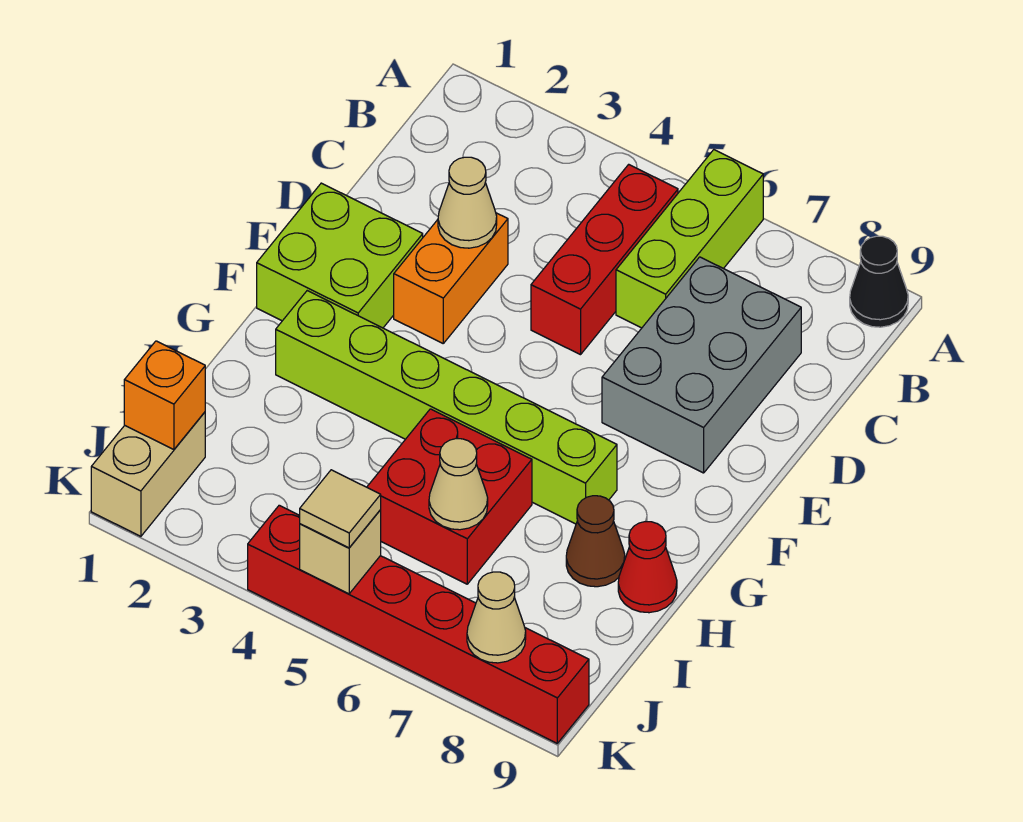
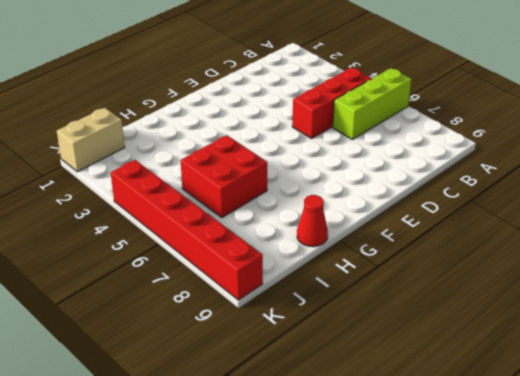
none -> black 1x1 cone [850,236,908,327]
none -> grey 2x3 brick [602,257,801,473]
none -> orange 1x2 brick [394,213,508,343]

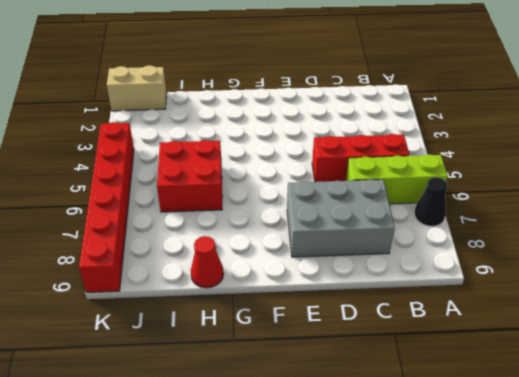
black 1x1 cone [414,177,447,226] -> black 1x1 cone moved to [850,236,908,327]
none -> orange 1x2 brick [394,213,508,343]
none -> lime 2x2 brick [257,183,423,328]
none -> lime 1x6 brick [276,291,617,524]

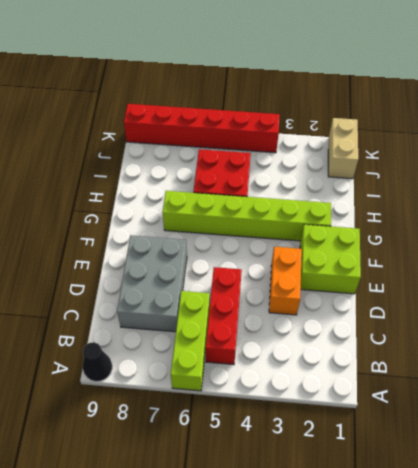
none -> brown 1x1 cone [566,496,625,587]
none -> red 1x1 cone [618,522,677,613]
none -> tan 1x1 cone [438,157,497,248]

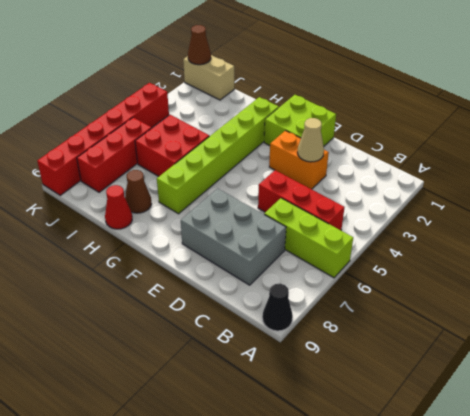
red 1x3 brick [77,117,151,192] -> none
brown 1x1 cone [188,25,211,65] -> none
none -> tan 1x1 cone [429,439,488,530]
none -> orange 1x1 brick [124,341,205,450]
none -> tan 1x1 brick [300,510,381,594]

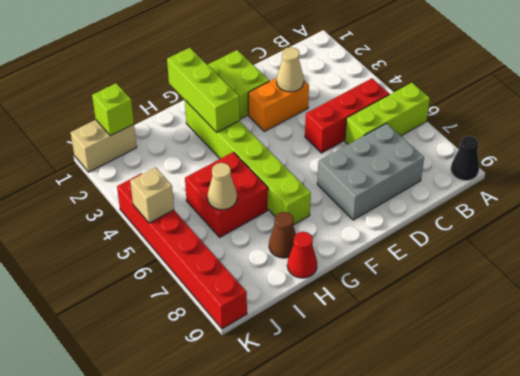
lime 1x3 brick [167,48,240,132] -> none
lime 1x1 brick [92,83,134,136] -> orange 1x1 brick [124,341,205,450]
none -> tan 1x1 cone [467,572,526,663]
none -> tan 1x1 tile [300,470,381,548]

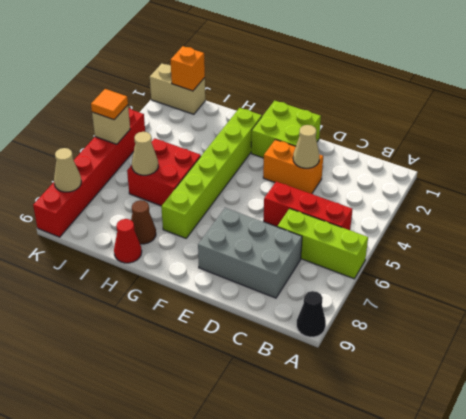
orange 1x1 tile [91,89,128,120] -> tan 1x1 tile [300,470,381,548]

